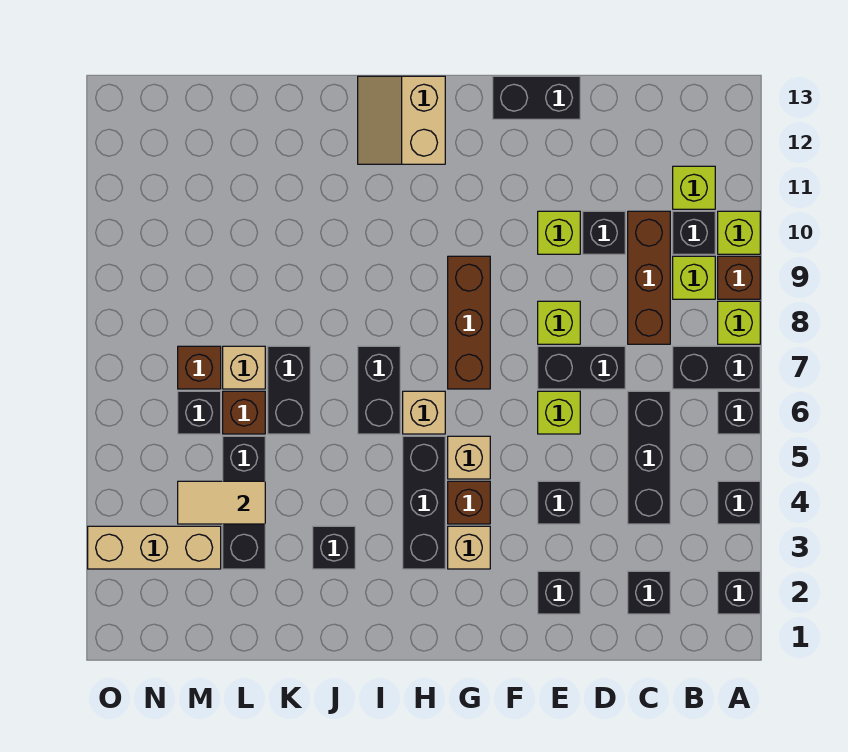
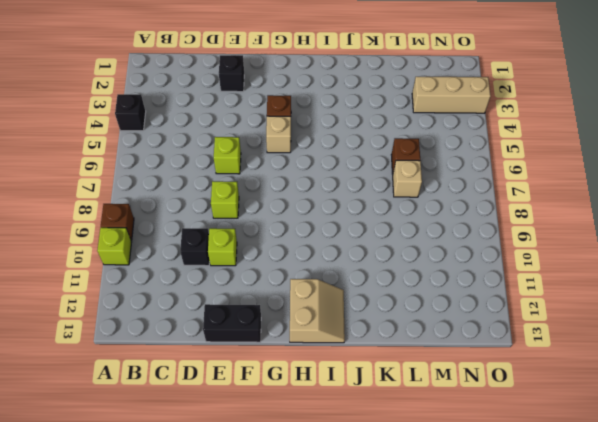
none -> black 1x1 brick [718,571,760,614]
none -> black 1x1 brick [718,391,760,434]
none -> black 1x2 brick [673,346,760,389]
none -> lime 1x1 brick [718,301,760,344]

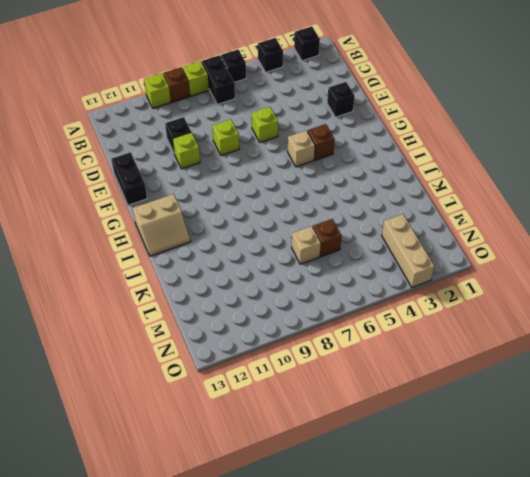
none -> lime 1x1 brick [673,256,715,299]
none -> black 1x1 brick [673,211,715,254]
none -> lime 1x1 brick [673,166,715,209]
none -> black 1x1 brick [628,571,670,614]

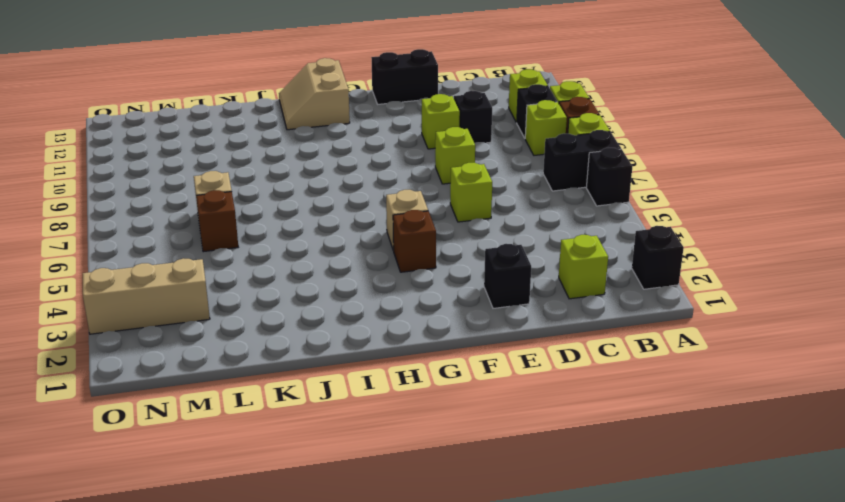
lime 1x1 brick [559,235,608,299] -> black 1x1 brick [628,571,670,614]
none -> black 1x1 brick [718,481,760,524]
none -> black 1x3 brick [628,391,670,524]
none -> brown 1x3 brick [628,211,670,344]
none -> black 1x2 brick [538,346,625,389]

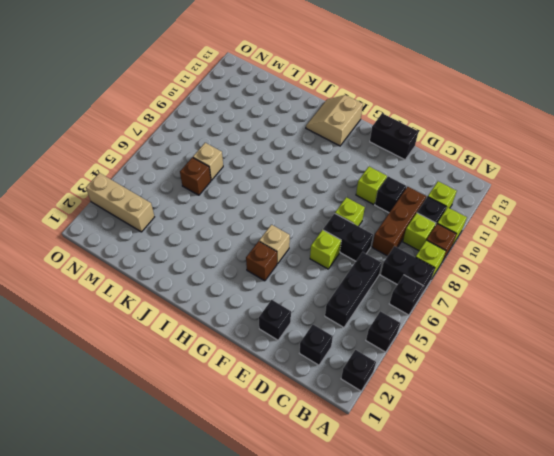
none -> black 1x1 brick [538,481,580,524]
none -> tan 1x1 brick [448,526,490,569]
none -> brown 1x3 brick [448,256,490,389]
none -> black 1x3 brick [403,436,445,569]

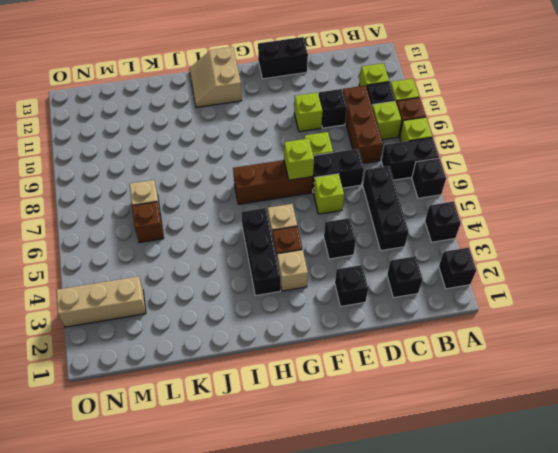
brown 1x3 brick [233,160,313,204] -> brown 1x3 brick turned to [448,256,490,389]
lime 1x1 brick [284,138,314,180] -> none
none -> tan 1x1 brick [403,391,445,434]
none -> black 1x2 brick [358,346,400,434]
none -> black 1x1 brick [313,526,355,569]
none -> black 1x2 brick [268,346,310,434]

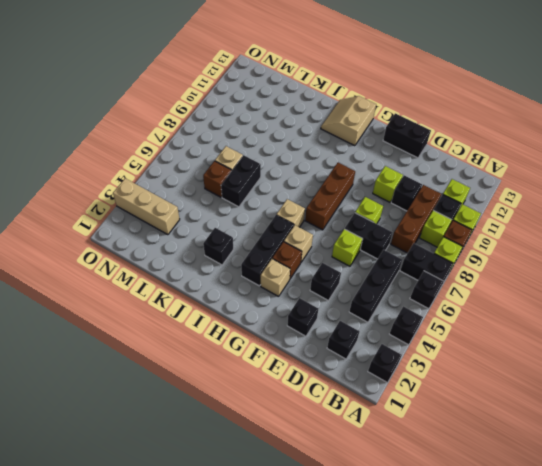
none -> black 1x2 brick [358,346,400,434]
none -> black 1x3 brick [223,436,265,569]
none -> black 1x1 brick [178,391,221,434]
none -> brown 1x1 brick [178,346,221,389]

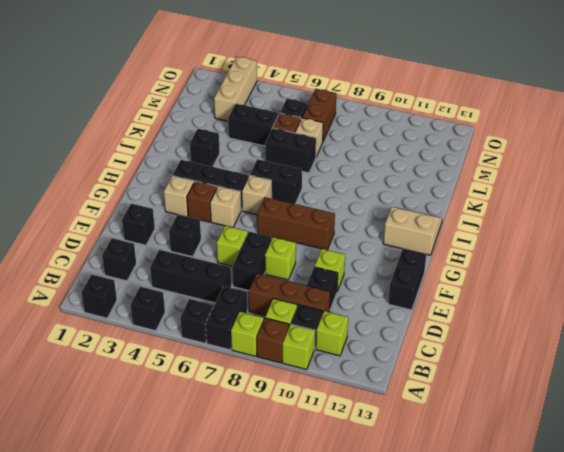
black 1x2 brick [228,104,279,146] -> black 1x3 brick [223,436,265,569]
brown 1x2 brick [302,89,336,141] -> brown 1x1 brick [178,346,221,389]
none -> tan 1x2 tile [178,481,265,524]

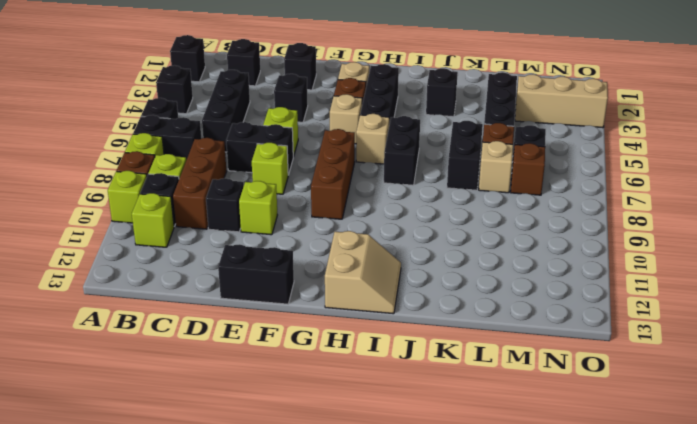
none -> tan 1x2 tile [178,481,265,524]

